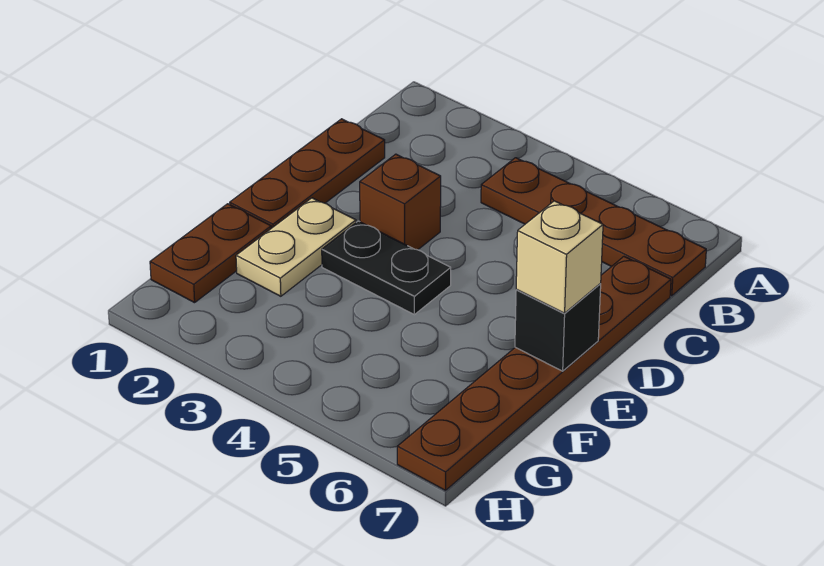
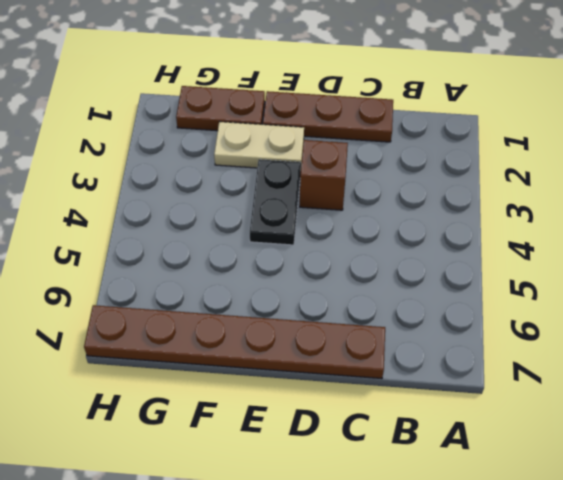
none -> brown 1x4 plate [481,158,706,296]
none -> black 1x1 brick [515,284,601,371]

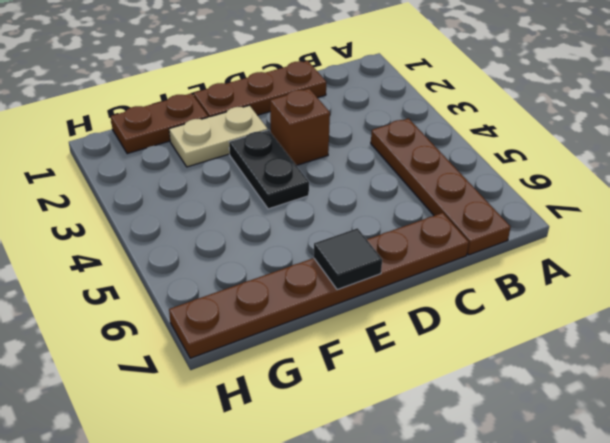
black 1x1 tile [314,228,382,290] -> black 1x1 brick [515,284,601,371]
none -> tan 1x1 brick [516,201,603,313]

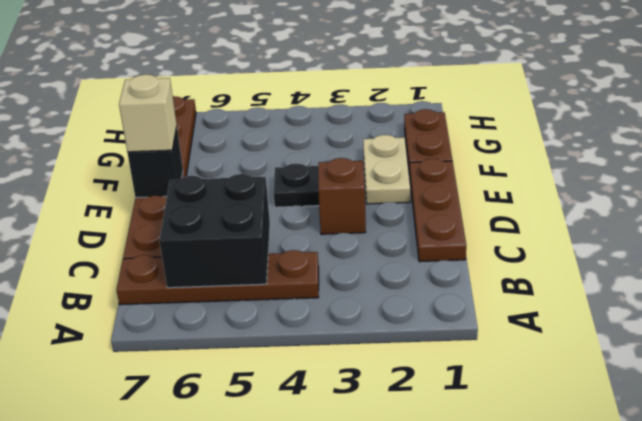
black 2x2 brick [159,174,270,288] -> none

